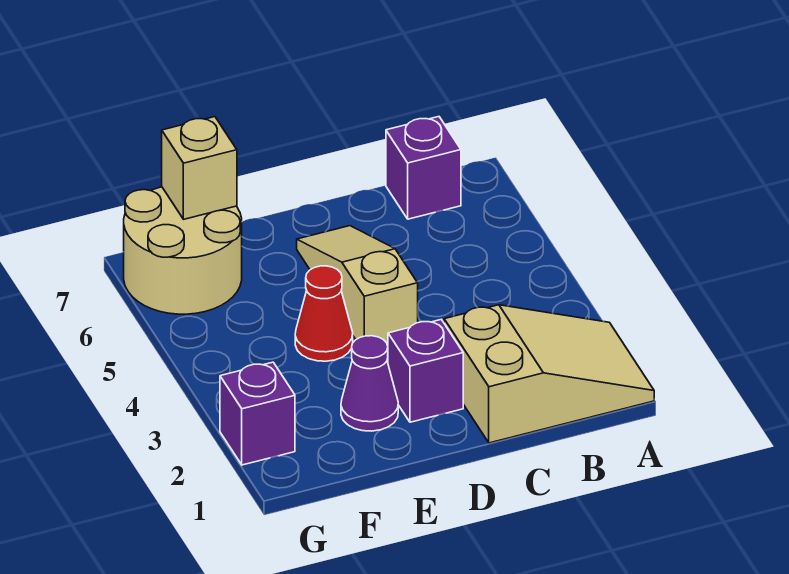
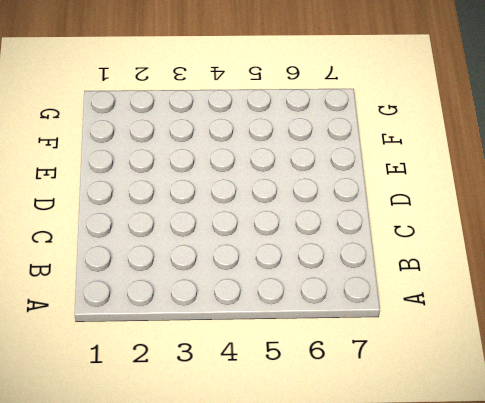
none -> tan 2x3 slope [444,305,654,443]
none -> purple 1x1 brick [386,117,461,219]

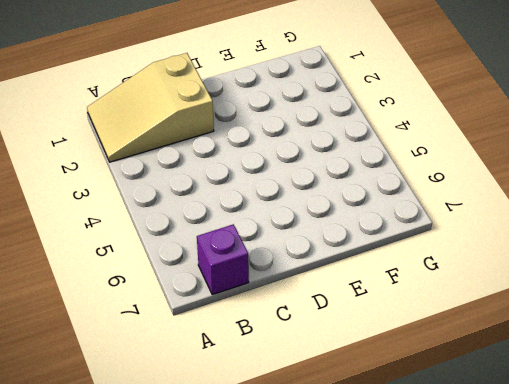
none -> purple 1x1 brick [388,320,463,422]
none -> tan 1x3 slope [297,226,418,346]

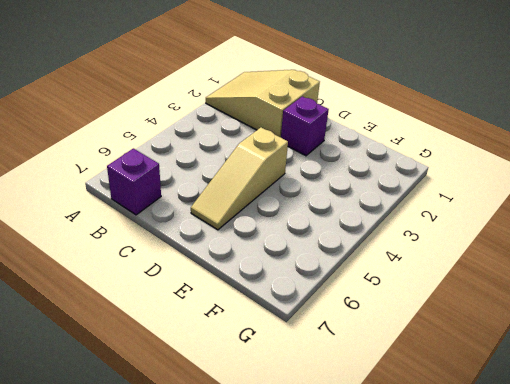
none -> purple 1x1 cone [341,336,398,431]
none -> red 1x1 cone [295,266,353,361]

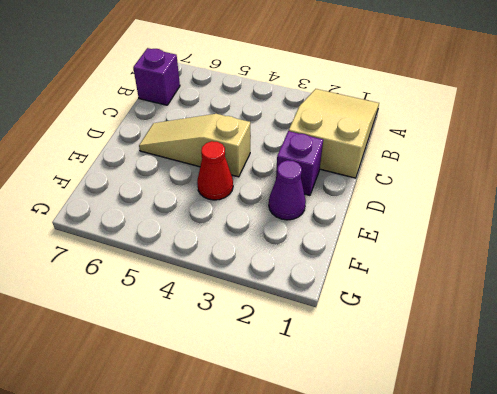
none -> tan 2x2 round brick [124,187,242,314]
none -> purple 1x1 brick [220,362,295,465]

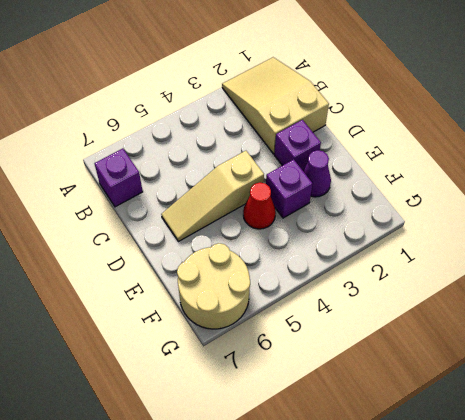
purple 1x1 brick [266,159,312,218] -> purple 1x1 brick moved to [220,362,295,465]
none -> tan 1x1 brick [162,117,237,219]

